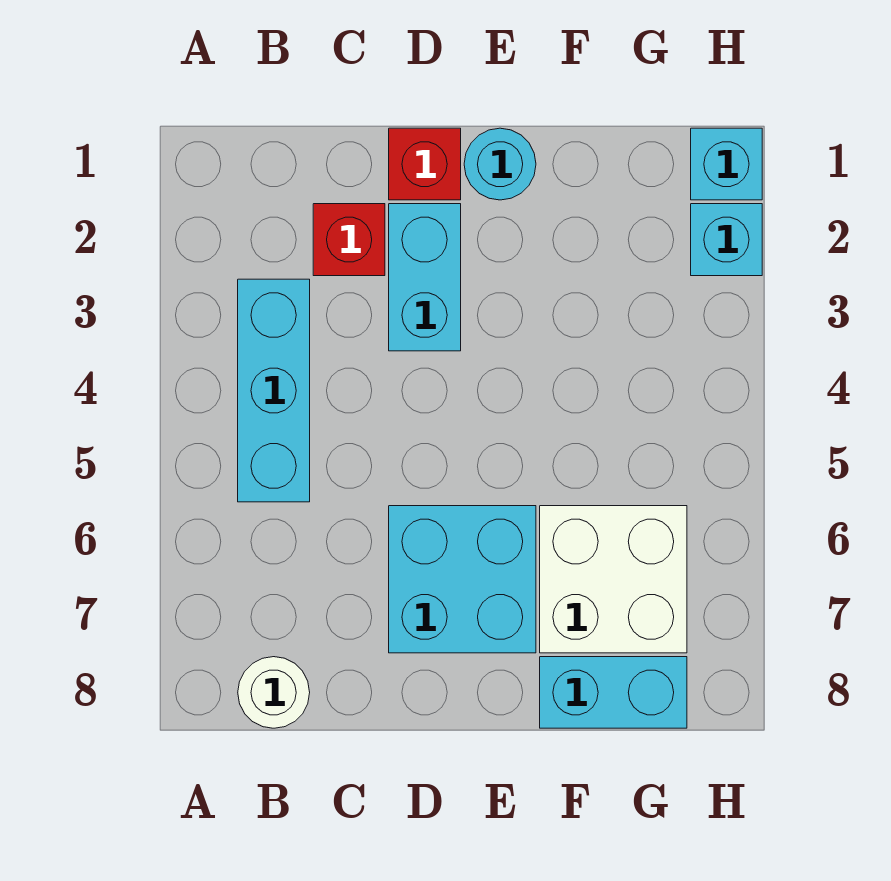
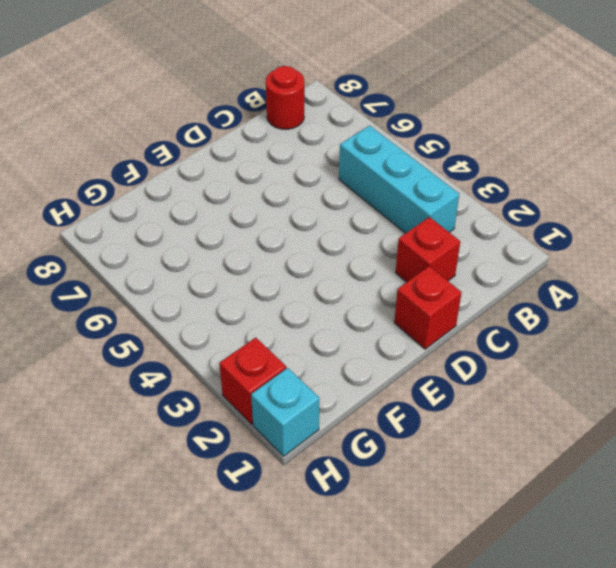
red 1x1 round brick [266,66,304,129] -> white 1x1 round brick [238,657,310,728]
red 1x1 brick [219,338,286,424] -> cyan 1x1 brick [691,204,762,276]
none -> cyan 1x2 brick [389,204,461,351]
none -> cyan 2x2 brick [389,506,536,653]

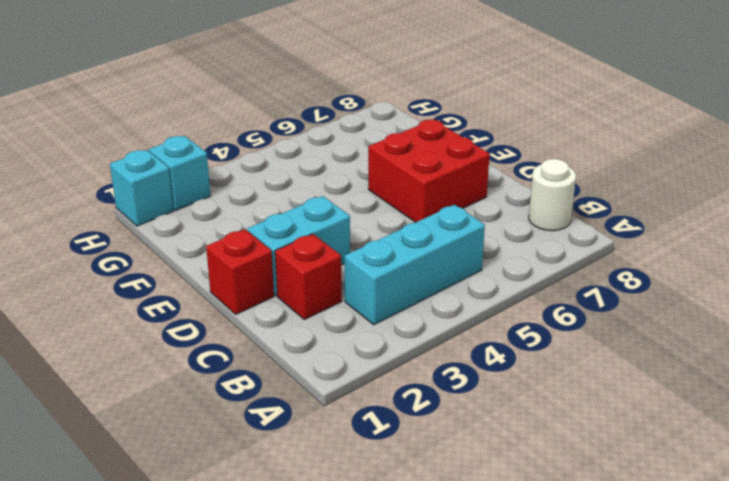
red 2x2 brick [368,120,490,222] -> cyan 2x2 brick [389,506,536,653]
none -> cyan 1x1 round brick [464,128,536,200]
none -> white 2x2 brick [540,506,687,653]

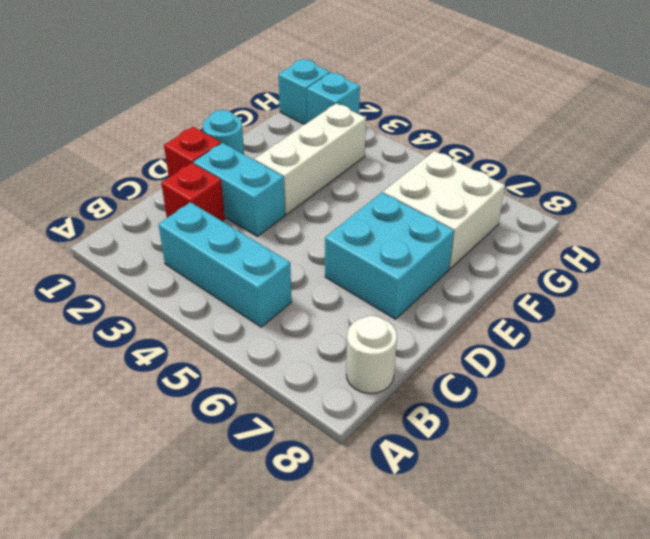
white 1x3 brick [255,103,366,215] -> none
none -> cyan 1x2 brick [540,657,687,728]

